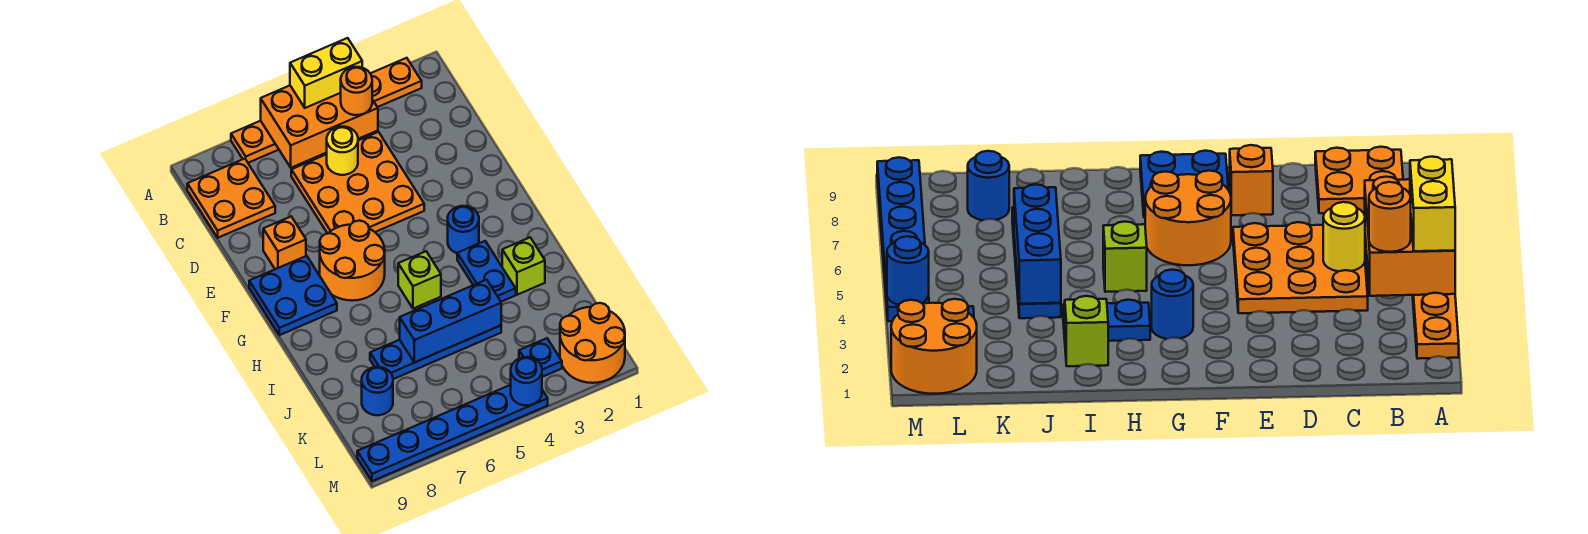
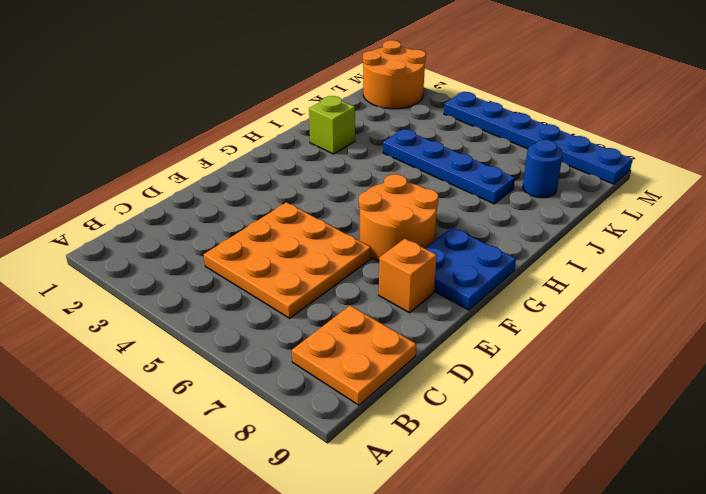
none -> orange 1x6 plate [231,58,422,163]
none -> blue 1x1 round brick [448,206,479,253]
none -> blue 1x2 plate [457,241,516,302]

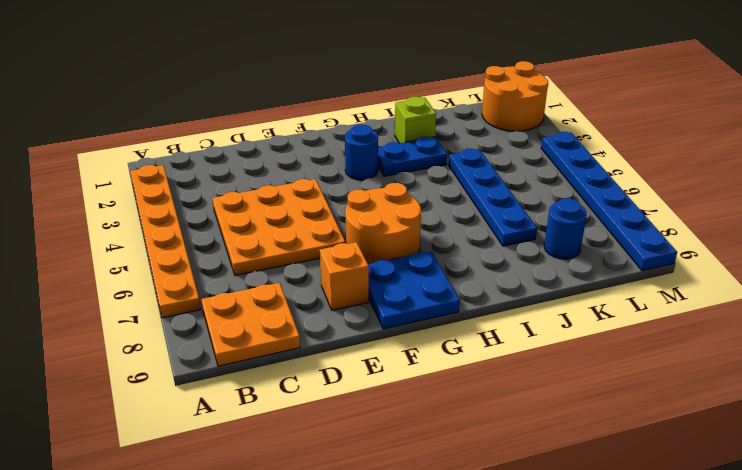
none -> lime 1x1 brick [398,251,441,309]
none -> blue 1x1 plate [519,338,562,377]
none -> orange 2x3 brick [261,86,378,168]

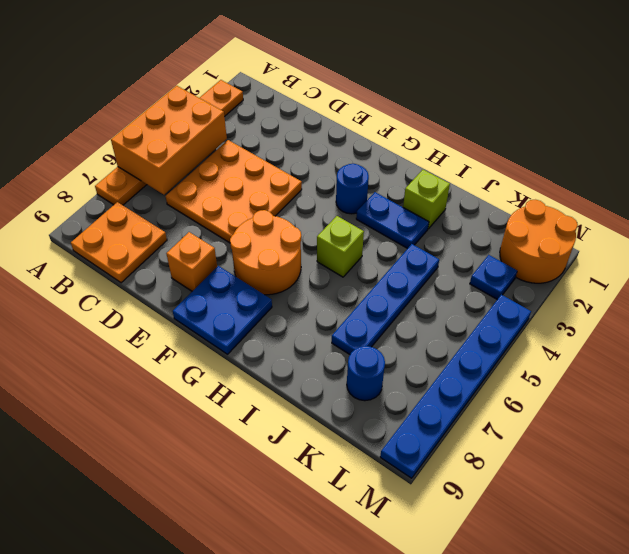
none -> yellow 1x1 round brick [327,127,358,175]
none -> blue 1x3 brick [400,280,501,363]
none -> blue 1x1 round brick [511,357,542,405]

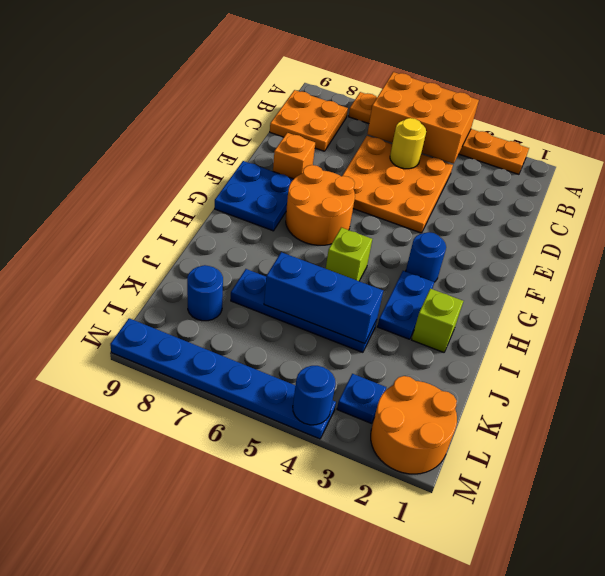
none -> yellow 1x2 brick [290,38,362,108]
none -> orange 1x1 round brick [341,67,372,115]

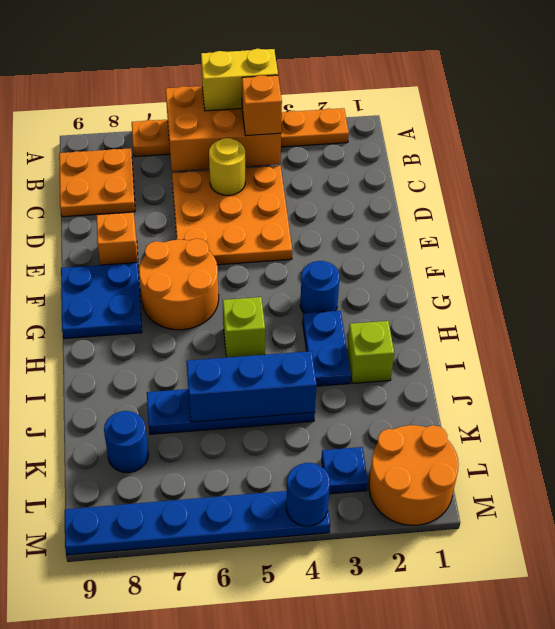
orange 1x1 brick [242,75,282,136] -> orange 1x1 round brick [341,67,372,115]

